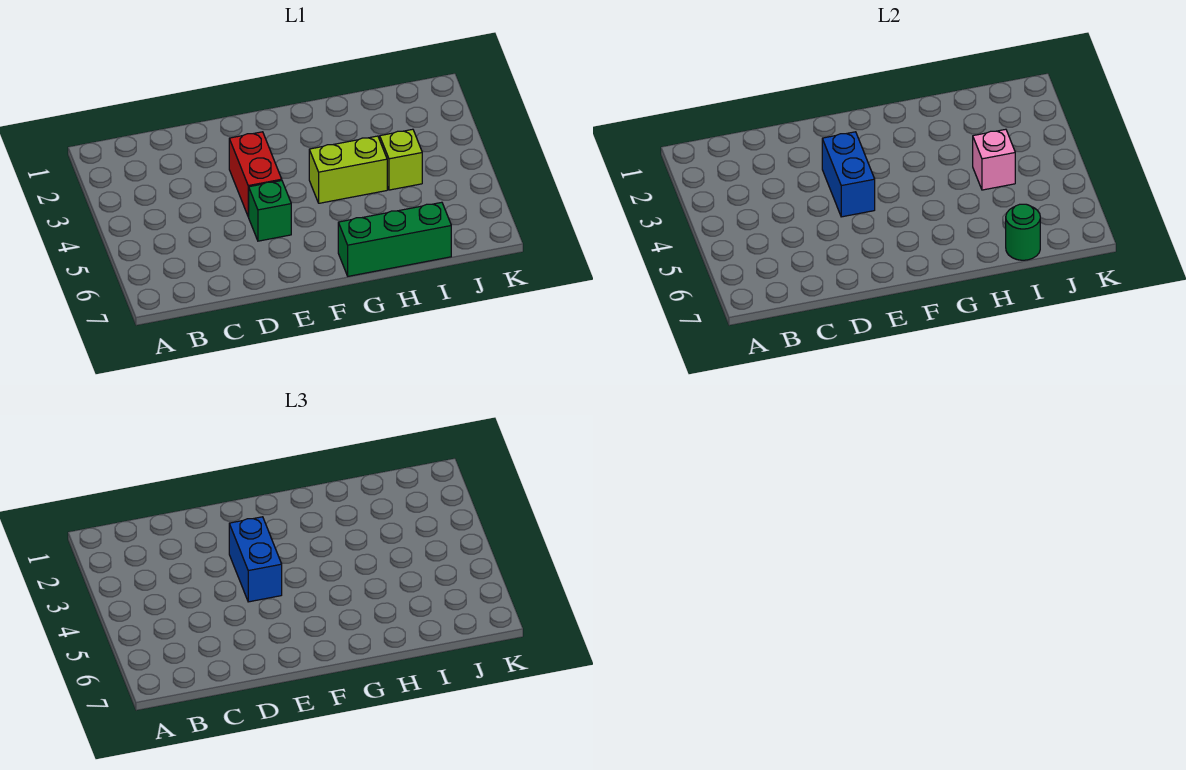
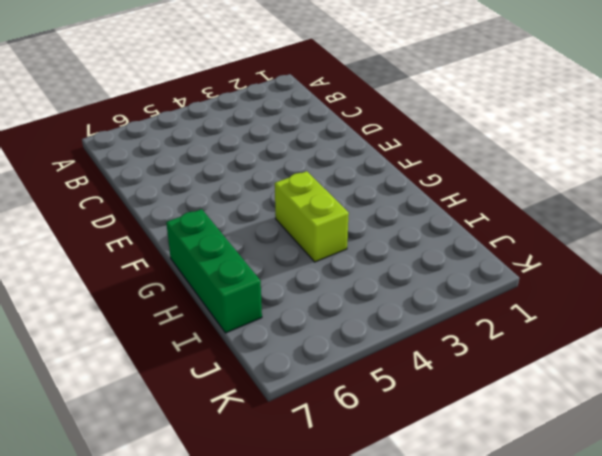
none -> red 1x2 brick [229,132,282,217]
none -> green 1x1 brick [249,181,291,241]

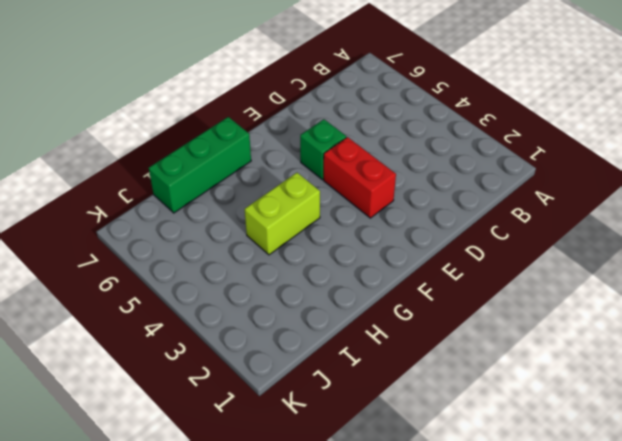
none -> lime 1x1 brick [380,129,422,190]
none -> blue 1x2 brick [822,132,875,217]

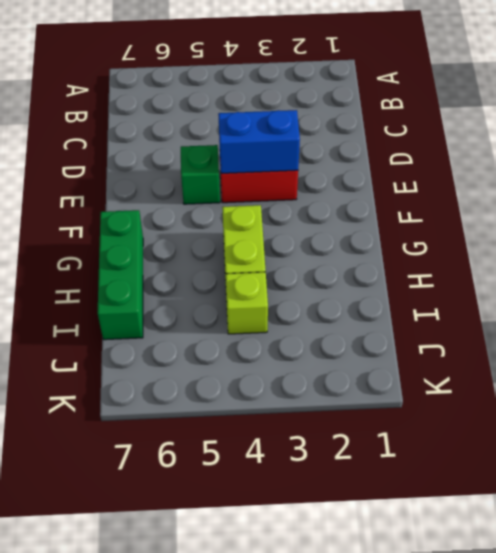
none -> pink 1x1 brick [973,129,1015,190]
none -> green 1x1 round brick [1006,204,1040,260]

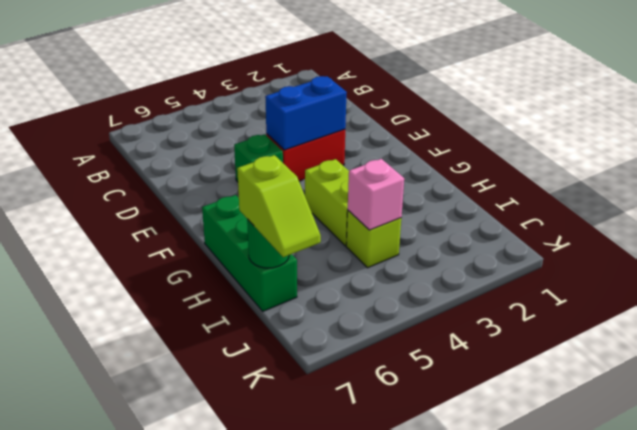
lime 1x2 slope [237,155,321,257] -> none
none -> blue 1x2 brick [229,517,282,602]

